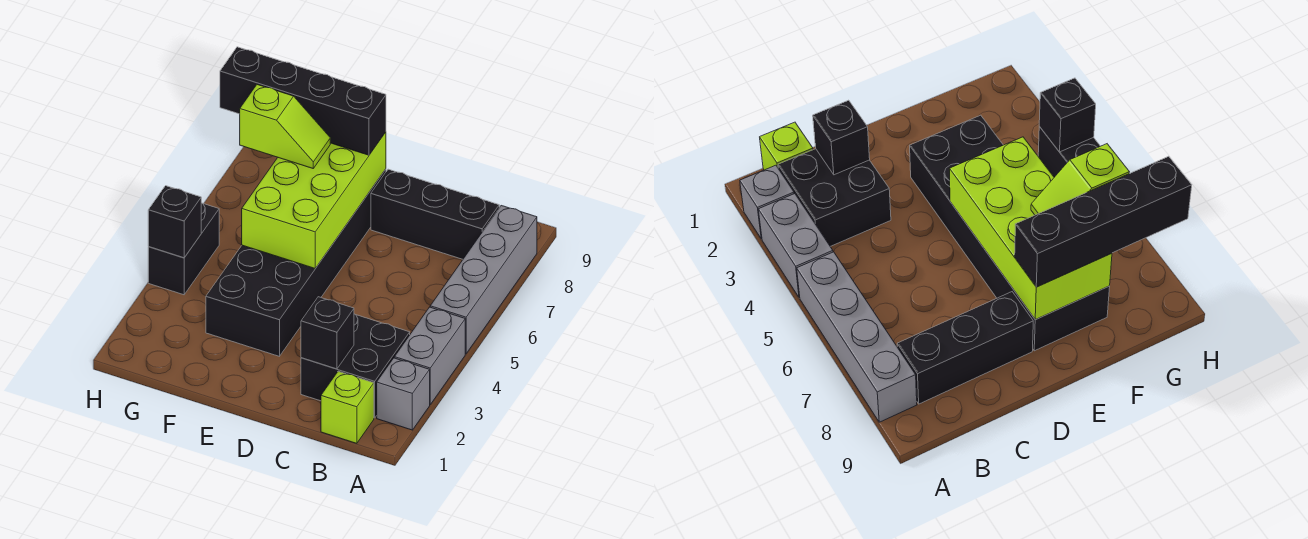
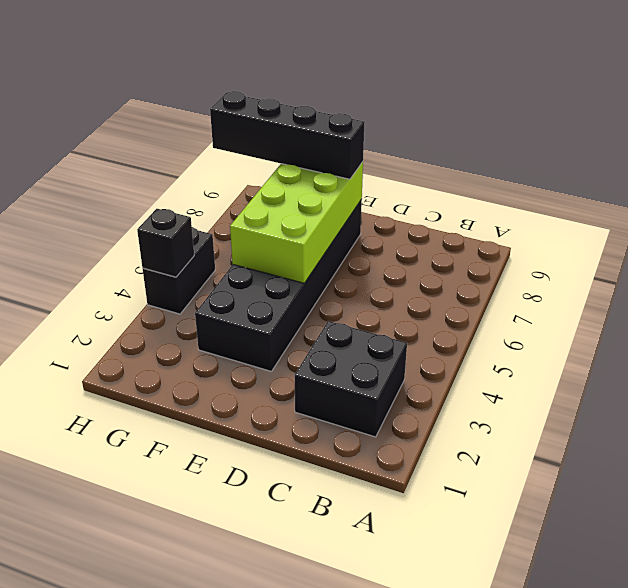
none -> grey 1x1 brick [377,358,430,430]
none -> grey 1x2 brick [394,307,465,404]
none -> grey 1x4 brick [430,206,537,354]

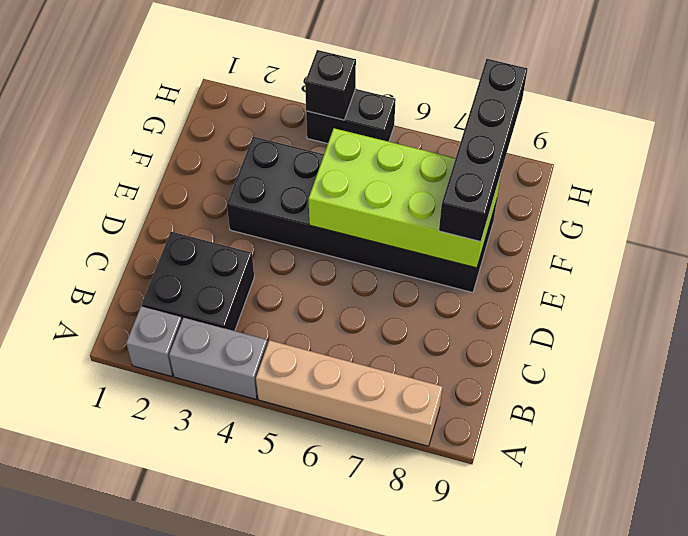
tan 1x4 brick [256,340,442,446] -> grey 1x4 brick [430,206,537,354]
none -> lime 1x1 brick [321,371,374,443]
none -> black 1x3 brick [371,169,499,259]
none -> black 1x1 brick [301,297,354,369]

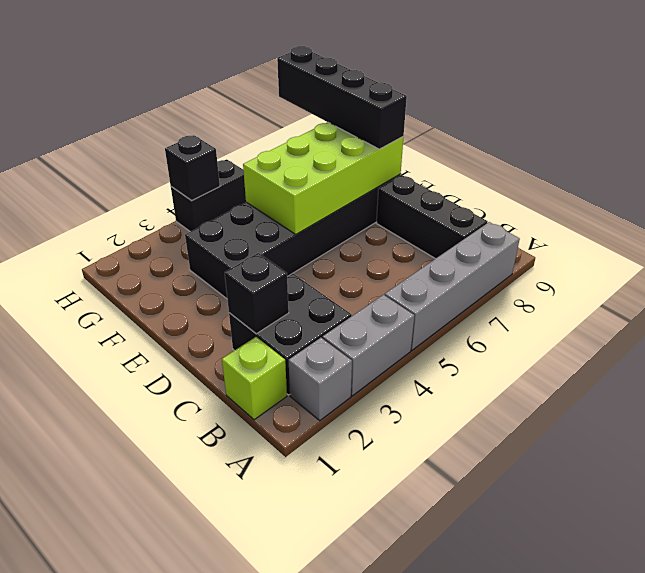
none -> lime 1x2 slope [240,85,330,168]

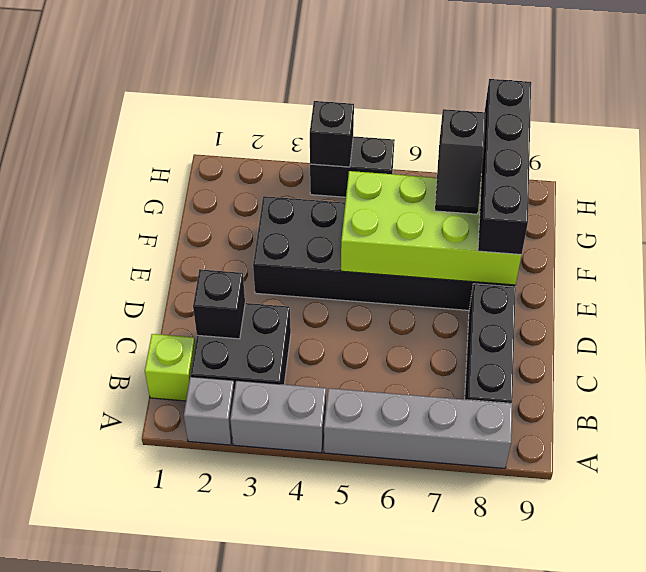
black 1x2 slope [435,109,485,214] -> lime 1x2 slope [240,85,330,168]

